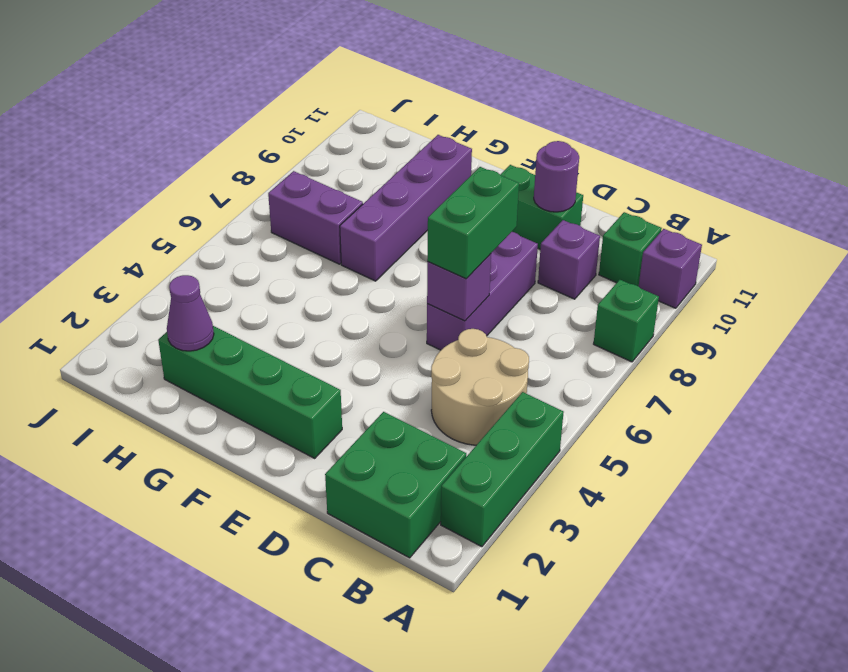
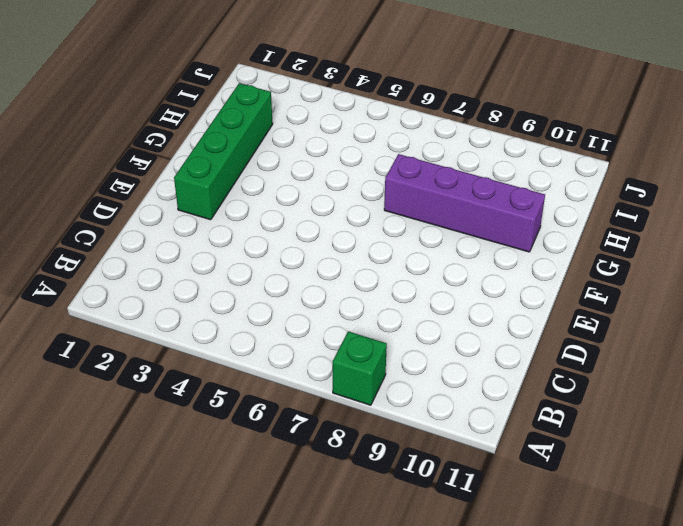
none -> green 1x3 brick [441,392,564,547]
none -> purple 1x1 brick [639,229,702,308]
none -> green 2x2 brick [325,412,466,558]

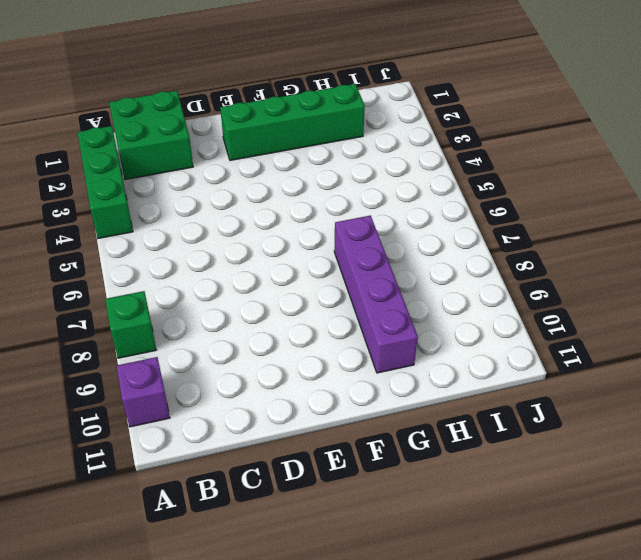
none -> tan 2x2 round brick [431,329,529,445]
none -> green 1x1 brick [599,212,662,286]
none -> purple 1x1 brick [538,220,600,299]

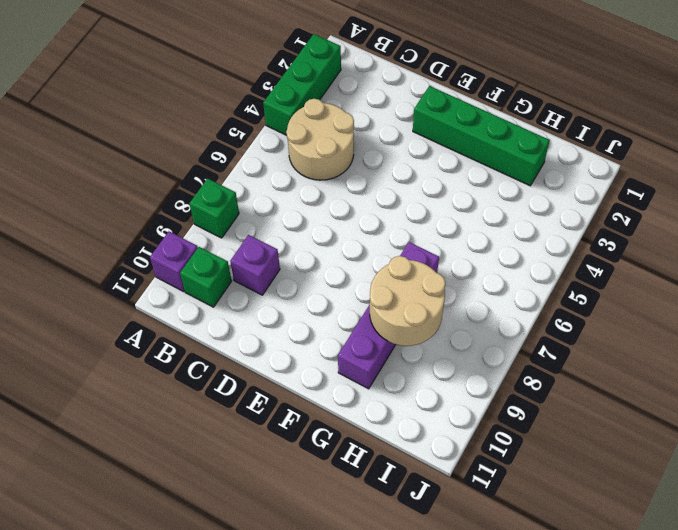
tan 2x2 round brick [370,256,445,346] -> none
none -> green 2x2 brick [325,412,466,558]
none -> purple 1x3 brick [427,232,538,350]
none -> green 1x2 brick [500,165,583,249]

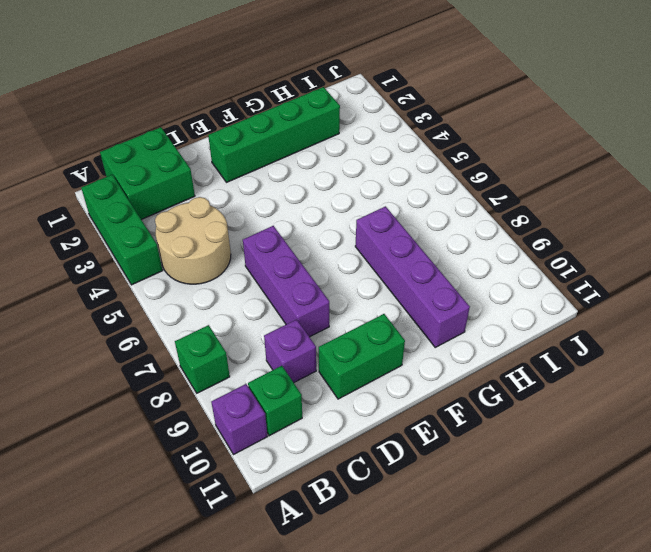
none -> purple 1x2 brick [268,171,363,264]
none -> purple 1x1 brick [427,254,491,321]
none -> purple 1x1 round brick [534,141,579,212]

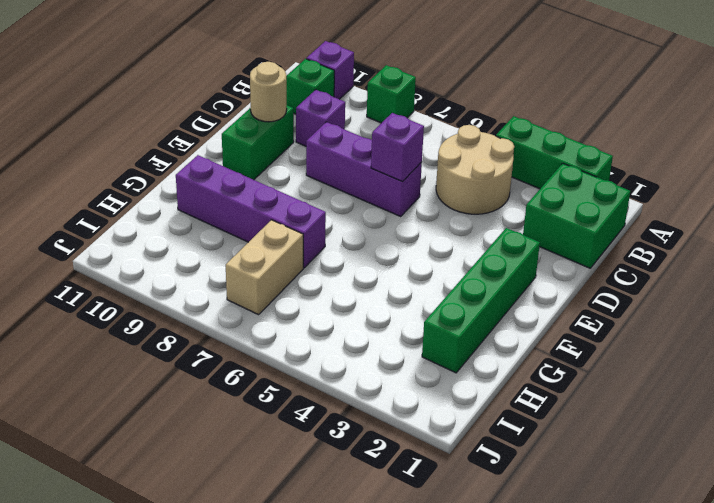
tan 1x1 round brick [250,62,287,122] -> purple 1x1 round brick [534,141,579,212]
tan 1x2 brick [226,220,303,315] -> purple 1x2 brick [268,171,363,264]
none -> purple 1x1 cone [167,275,214,351]
none -> green 1x2 brick [427,167,519,279]

